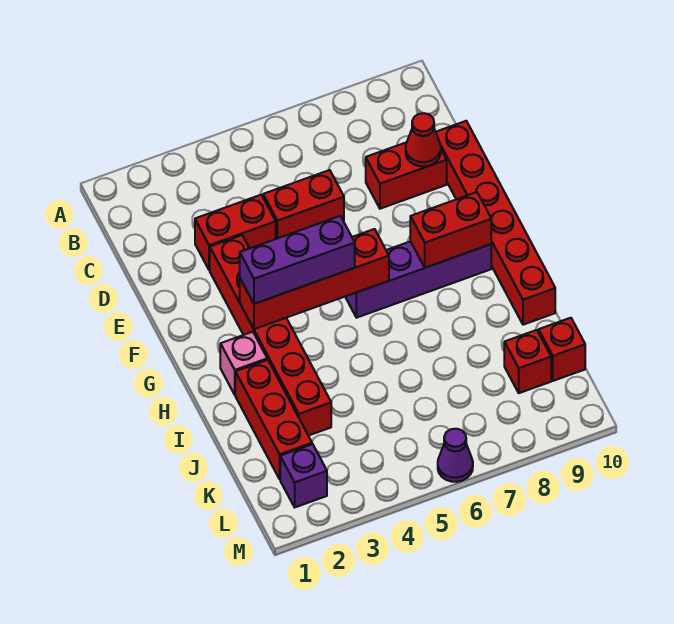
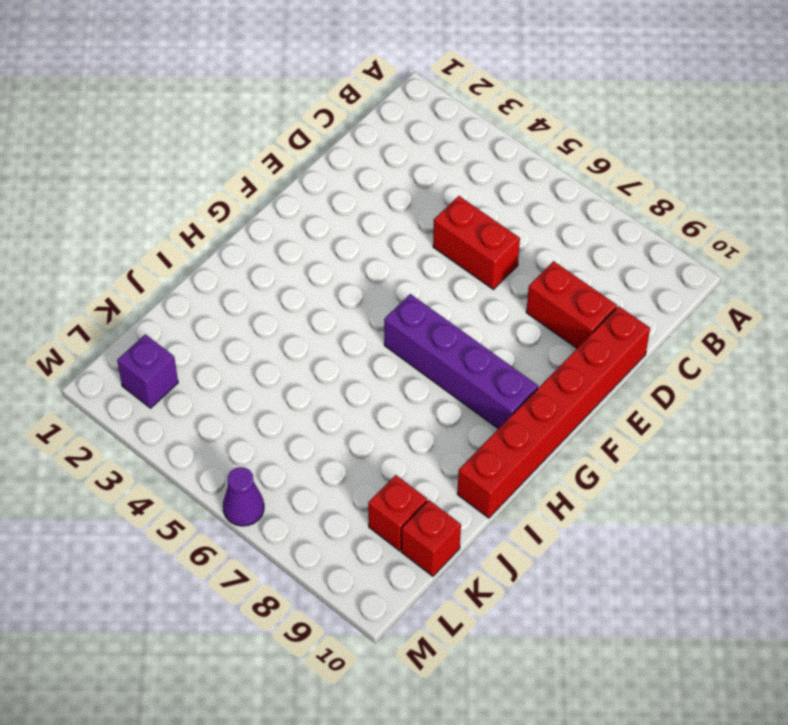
none -> red 1x2 brick [195,195,276,270]
none -> red 1x6 brick [210,235,331,436]
none -> pink 1x1 brick [220,332,267,395]

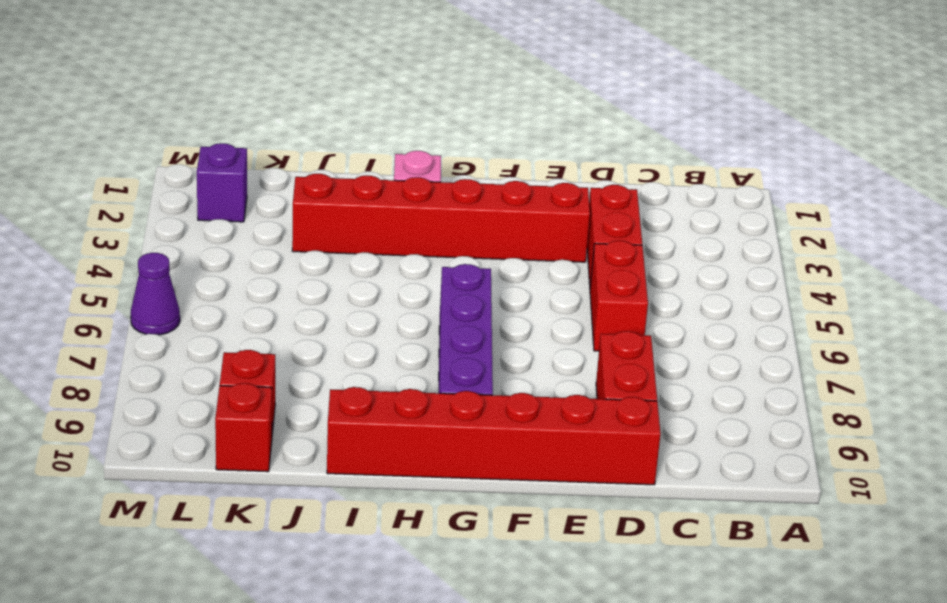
none -> red 1x3 brick [235,360,312,479]
none -> red 1x1 cone [406,113,441,166]
none -> red 1x4 brick [240,229,389,329]

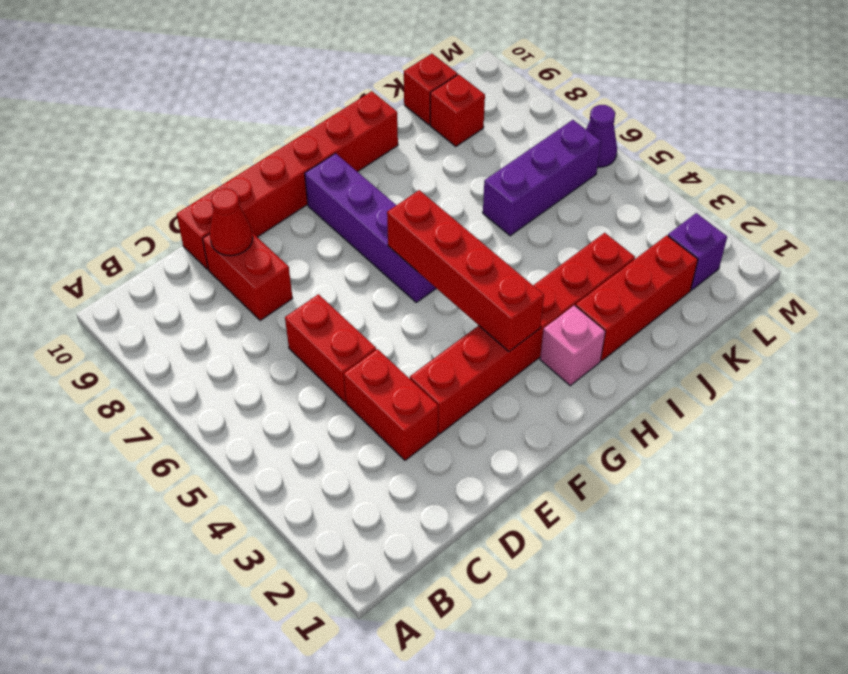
purple 1x3 brick [483,120,601,236] -> purple 1x3 brick turned to [240,216,355,304]
none -> red 1x2 brick [410,192,491,268]

